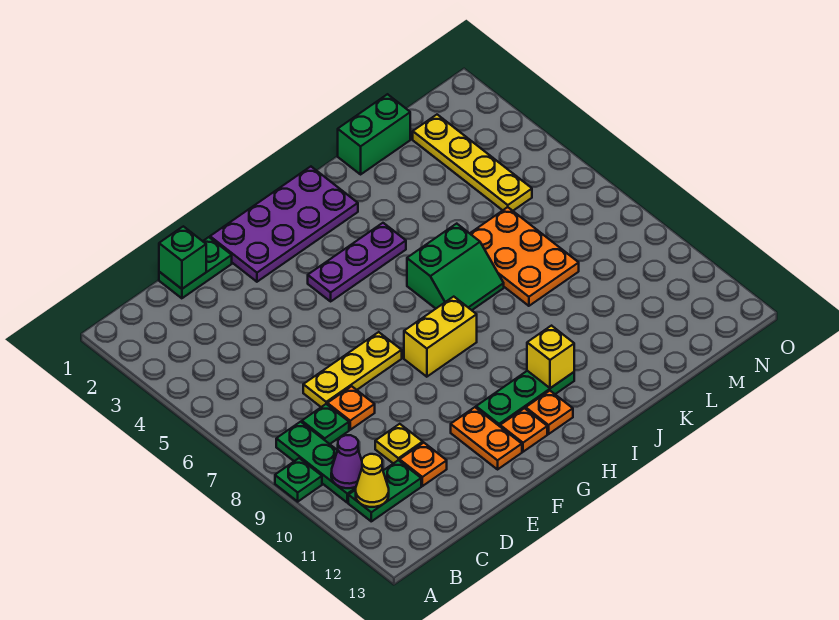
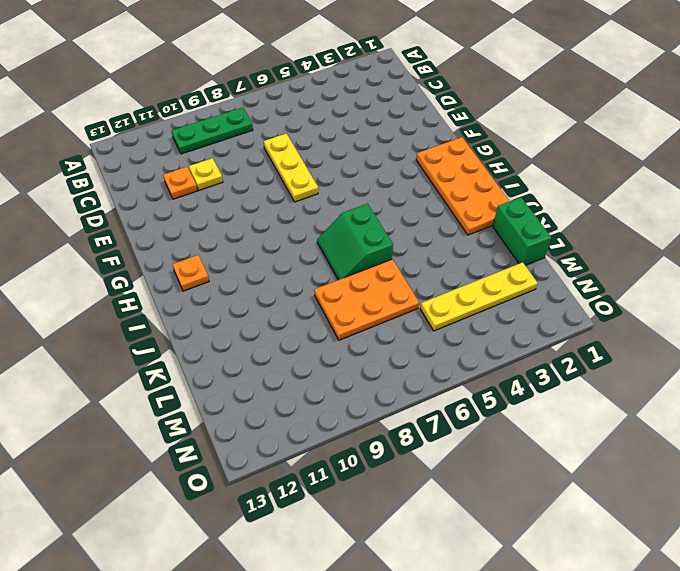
orange 2x4 plate [416,137,509,235] -> purple 2x4 plate [210,167,358,282]
none -> green 1x1 plate [275,458,322,502]
none -> green 1x2 plate [348,460,421,521]
none -> green 1x1 plate [302,404,349,444]

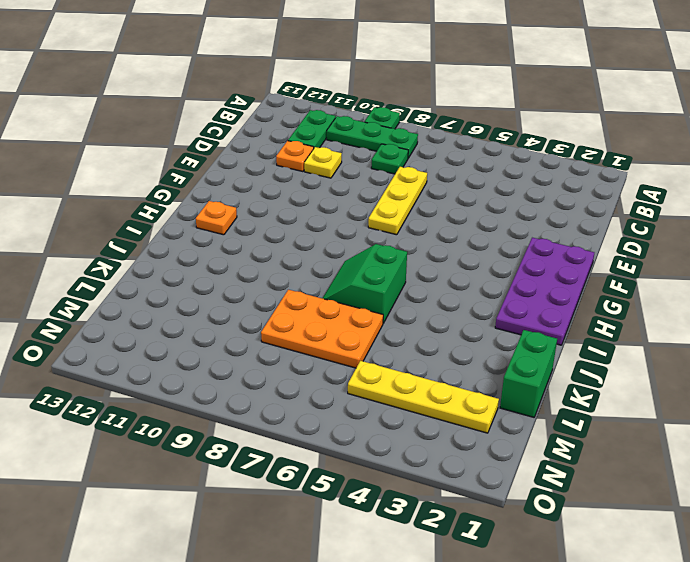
none -> green 1x2 plate [159,237,232,298]
none -> orange 1x1 plate [327,386,375,430]
none -> orange 1x2 plate [451,407,522,469]

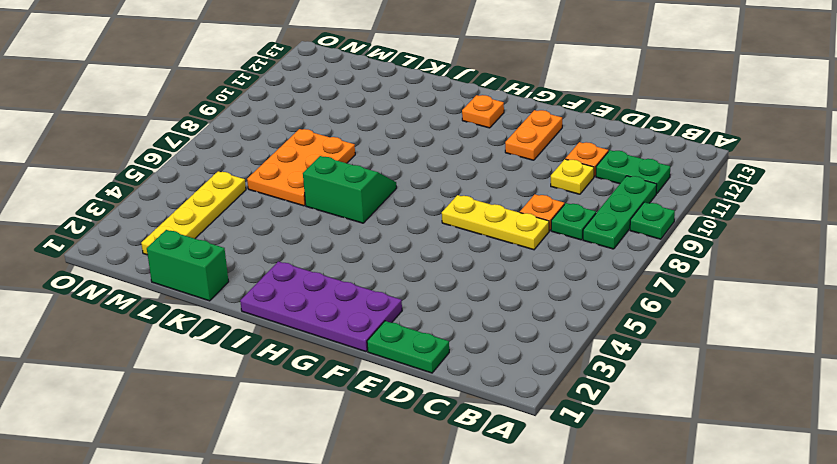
none -> purple 1x3 plate [308,223,406,301]
none -> yellow 1x2 brick [404,297,477,377]
none -> green 1x3 plate [476,371,574,426]

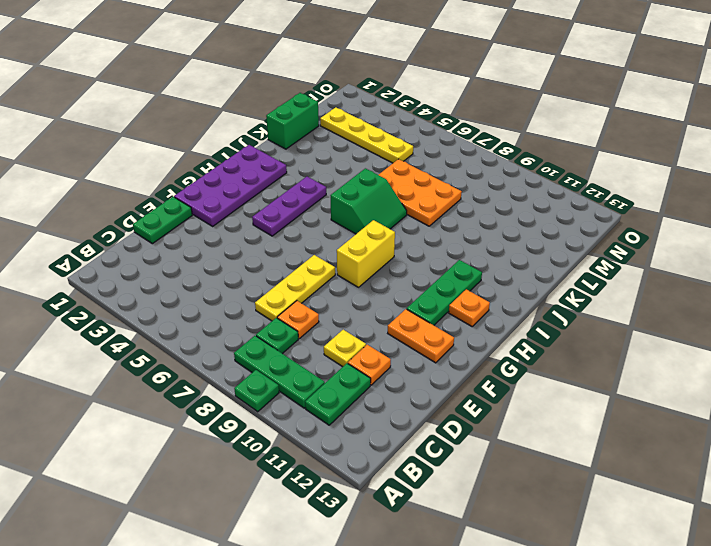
none -> orange 1x1 plate [500,408,547,452]
none -> purple 1x1 cone [331,435,362,488]
none -> yellow 1x1 cone [356,454,389,507]

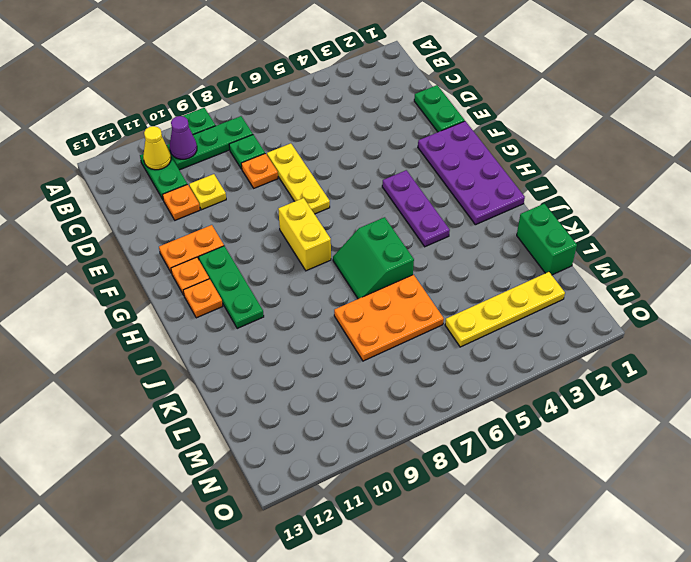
none -> green 1x1 brick [159,226,206,289]
none -> yellow 1x1 brick [527,326,574,388]

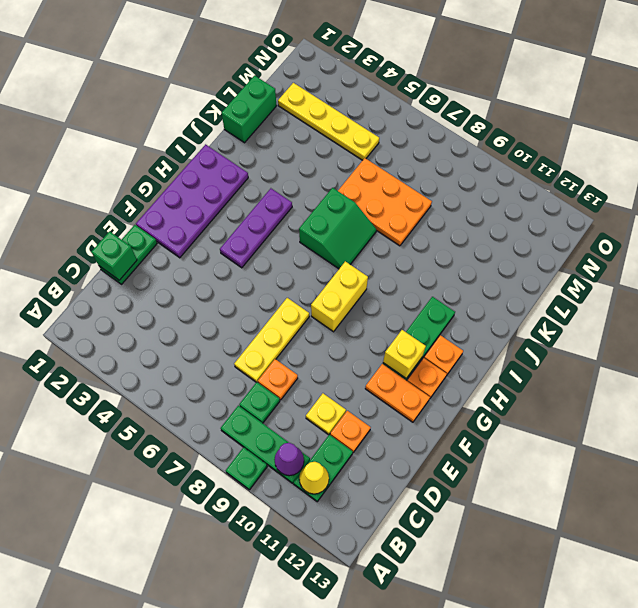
yellow 1x1 brick [383,330,426,378] -> yellow 1x1 brick moved to [527,326,574,388]

